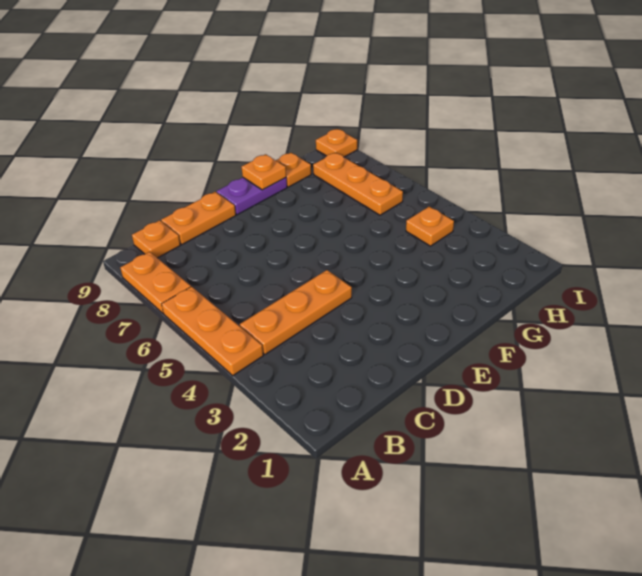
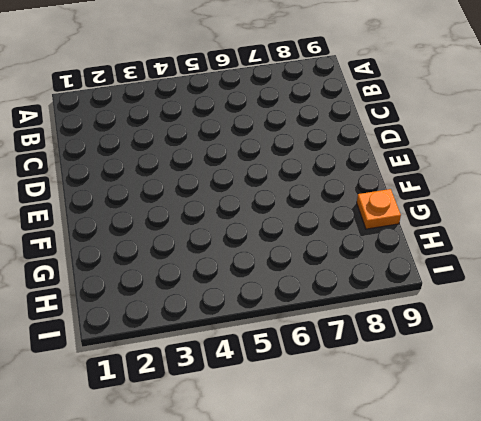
none -> orange 1x3 plate [162,287,263,376]
none -> orange 1x2 plate [120,252,191,313]

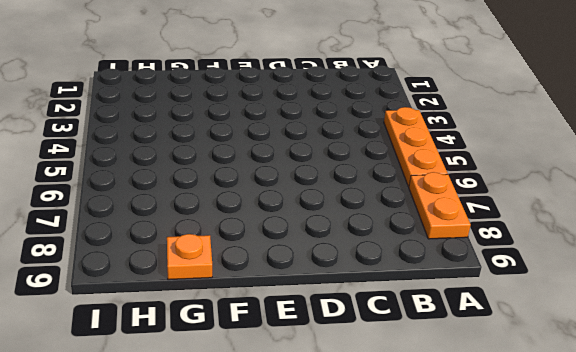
none -> orange 1x3 plate [240,270,352,354]
none -> orange 1x1 plate [132,220,180,258]

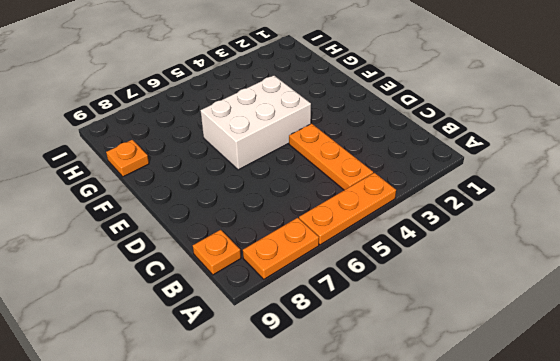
white 2x3 brick [201,76,311,170] -> none
none -> orange 1x2 plate [161,192,236,244]
none -> purple 1x2 plate [217,178,287,215]

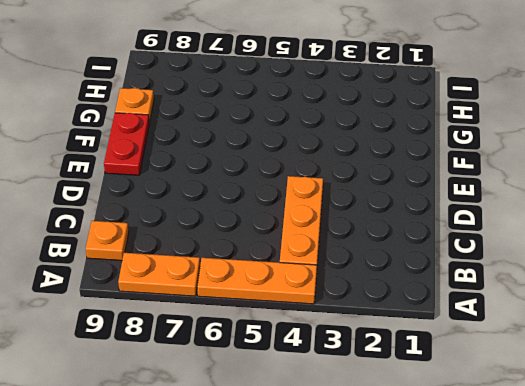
red 1x2 plate [104,113,149,175] -> purple 1x2 plate [217,178,287,215]
none -> orange 1x2 plate [161,192,236,244]
none -> orange 1x1 plate [406,207,454,246]

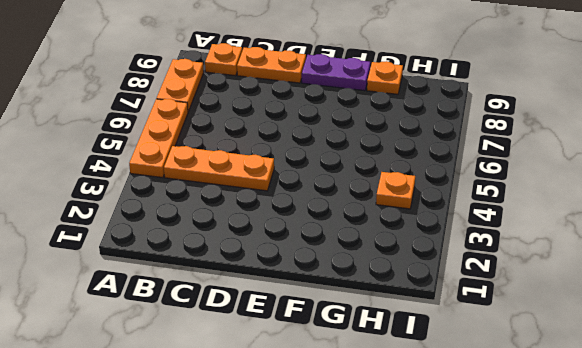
none -> orange 1x3 plate [313,152,403,215]
none -> orange 1x1 plate [316,129,357,157]

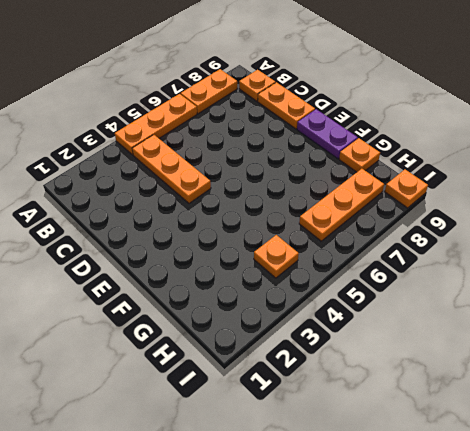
none -> orange 1x1 plate [241,154,286,190]

